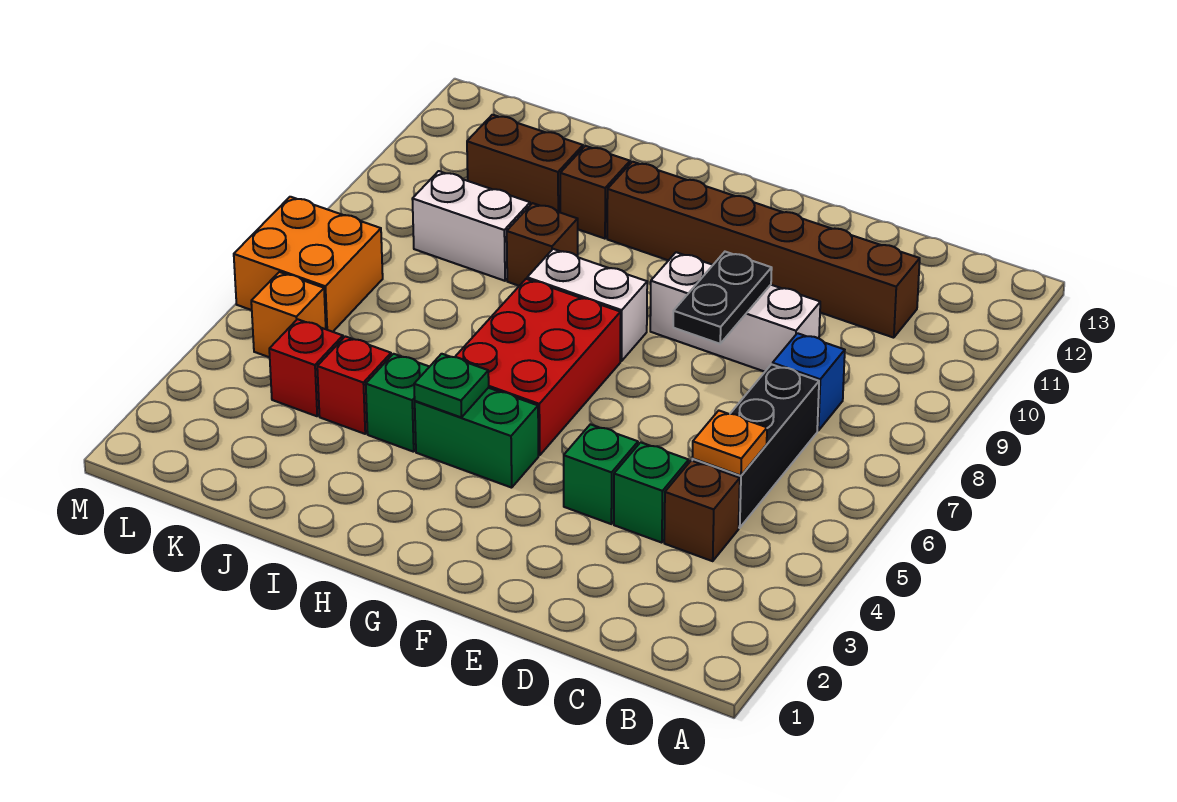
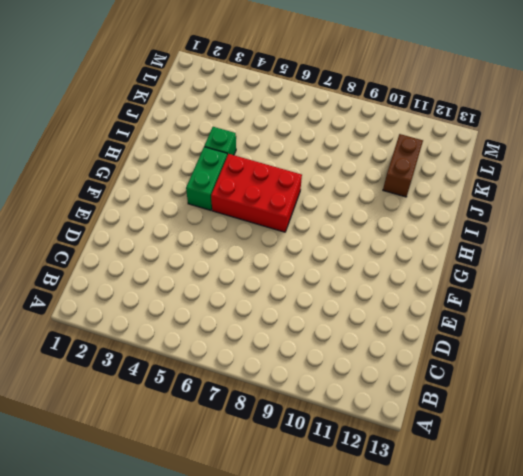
none -> brown 1x1 brick [664,461,740,561]
none -> black 1x3 brick [692,364,819,528]
none -> blue 1x1 brick [773,333,845,430]

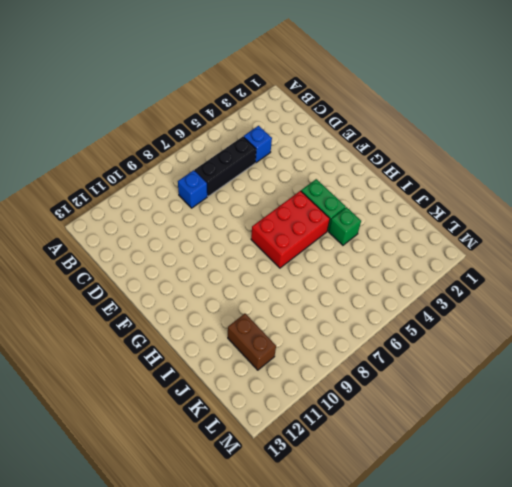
blue 1x1 brick [244,126,272,163] -> brown 1x1 brick [664,461,740,561]
none -> brown 1x6 brick [607,162,920,338]
none -> green 1x1 brick [614,442,689,543]
none -> white 1x3 brick [650,252,820,372]

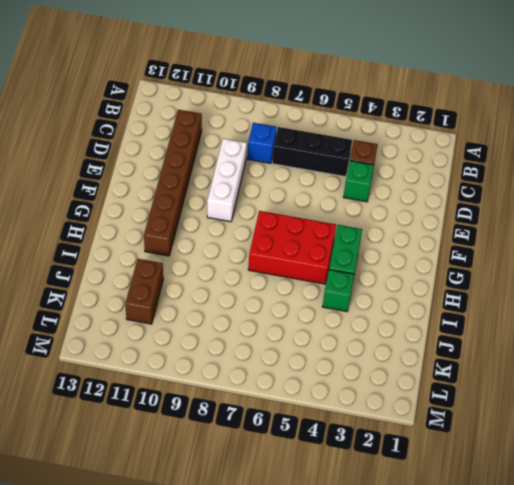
none -> green 1x1 brick [564,424,638,524]
none -> white 1x2 brick [527,249,647,361]
none -> brown 1x1 brick [507,203,578,286]

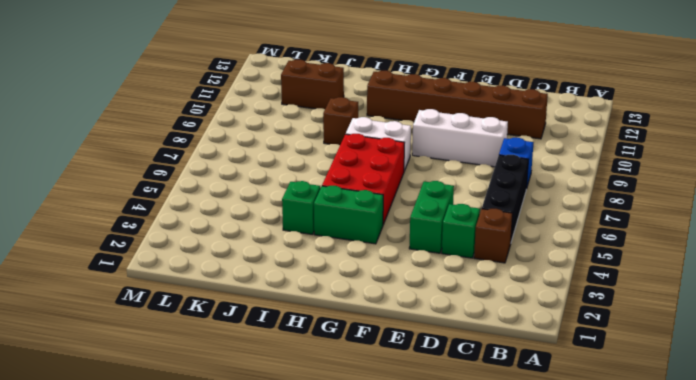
green 1x2 brick [409,181,454,253] -> green 1x1 brick [564,424,638,524]
none -> brown 1x1 brick [560,146,630,239]
none -> red 1x1 brick [317,336,391,434]
none -> white 1x2 brick [412,171,530,281]

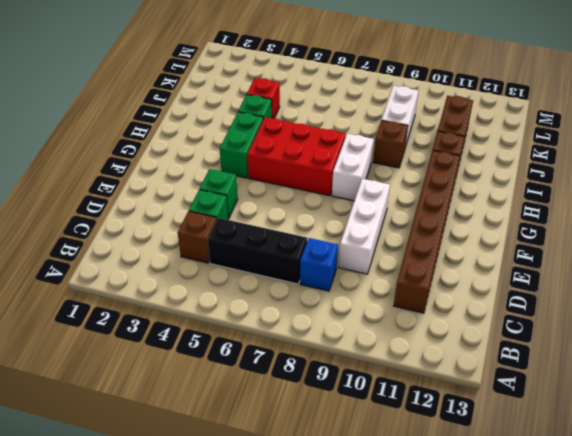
none -> red 1x1 brick [269,319,343,416]
none -> orange 1x1 brick [251,272,326,357]
none -> orange 2x2 brick [234,197,383,332]

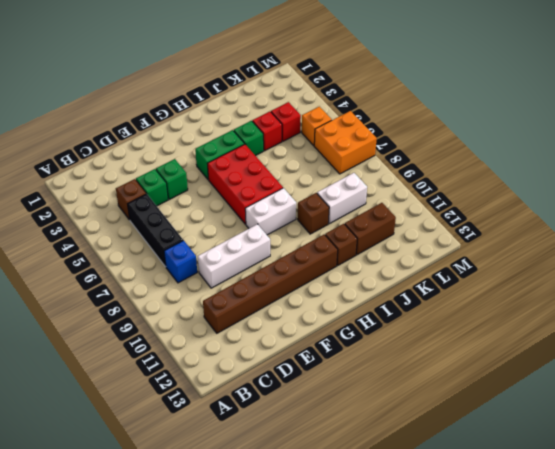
none -> orange 1x1 plate [692,411,767,476]
none -> black 1x2 plate [673,252,772,344]
none -> green 1x1 plate [414,354,489,417]

